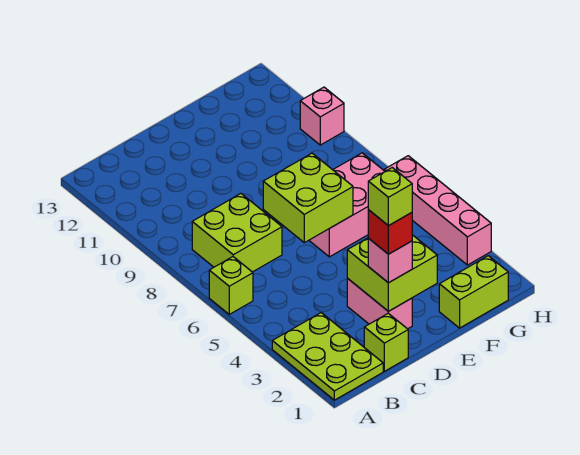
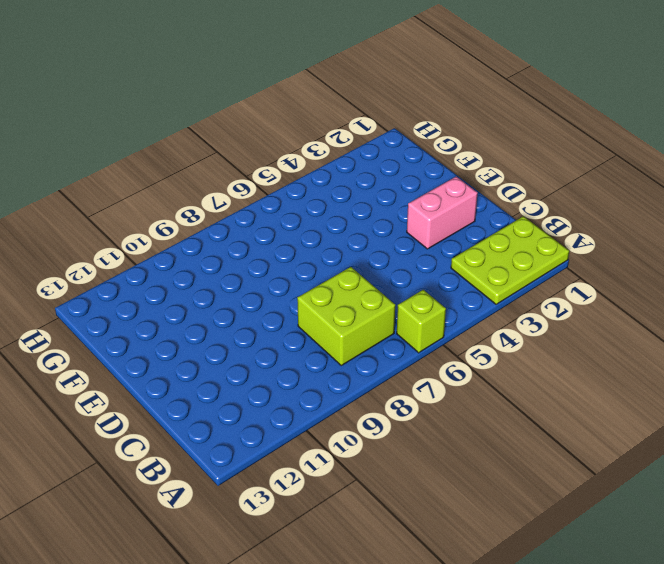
none -> lime 1x1 brick [364,313,408,371]
none -> pink 2x3 brick [309,153,385,257]
none -> lime 1x2 brick [439,256,508,328]

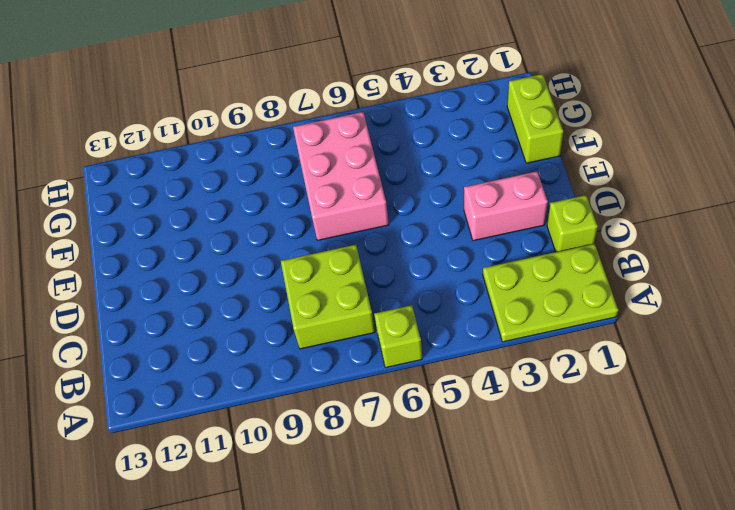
none -> pink 1x4 brick [384,156,491,265]
none -> pink 1x1 brick [300,87,344,145]
none -> lime 2x2 brick [347,235,437,311]

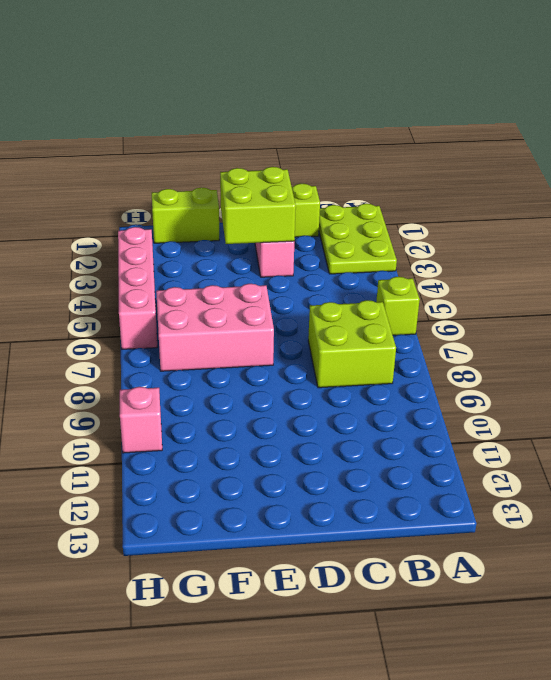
none -> lime 2x2 brick [263,153,353,243]
none -> pink 1x1 brick [368,239,412,283]
none -> red 1x1 brick [368,210,412,254]

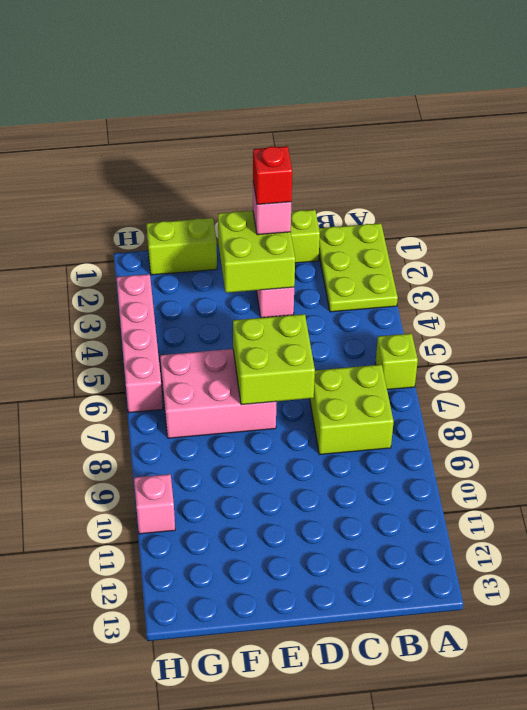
none -> lime 1x1 brick [368,168,412,226]

